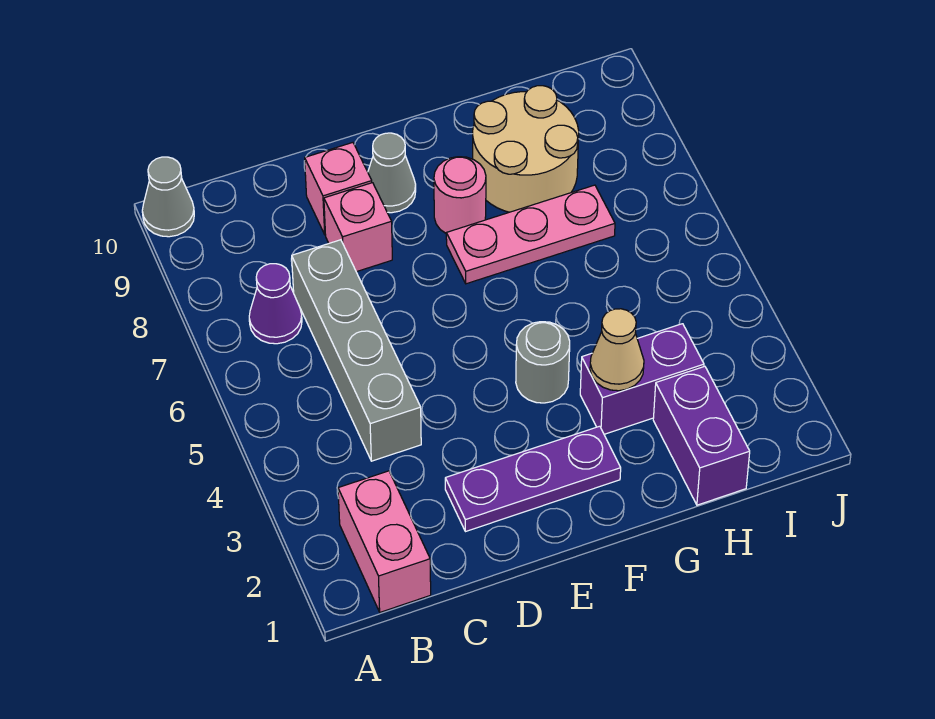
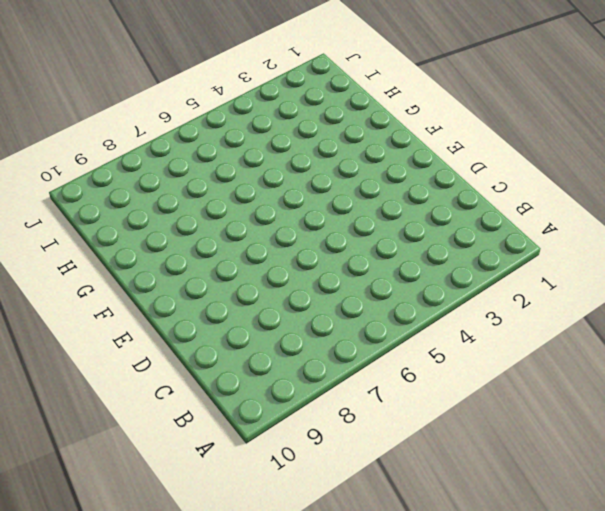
none -> grey 1x1 cone [142,157,194,237]
none -> pink 1x2 brick [338,471,431,612]
none -> purple 1x1 cone [249,264,302,344]

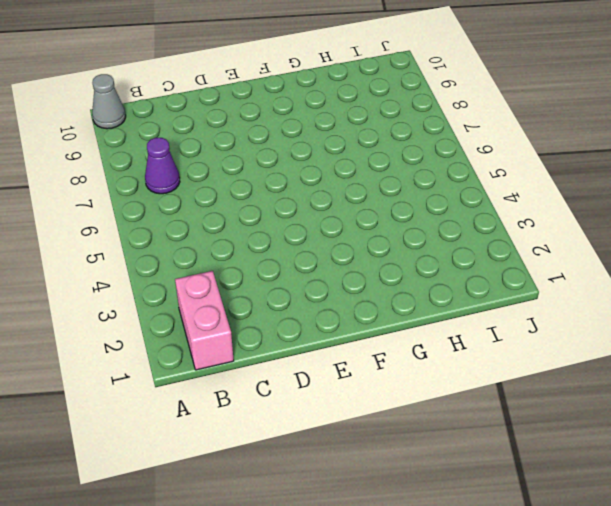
none -> grey 1x4 brick [291,240,421,461]
none -> purple 1x3 plate [445,426,621,532]
none -> pink 1x1 brick [324,183,392,272]

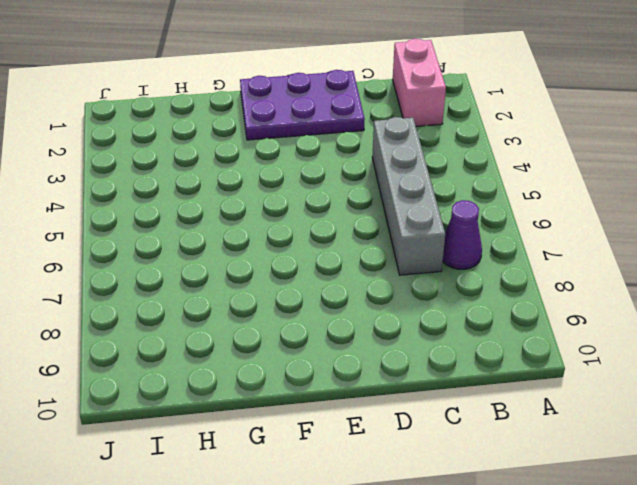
purple 2x3 plate [240,70,365,140] -> purple 1x3 plate [445,426,621,532]
none -> grey 1x1 cone [142,157,194,237]
none -> pink 1x1 brick [324,183,392,272]
none -> pink 1x1 brick [305,143,372,234]

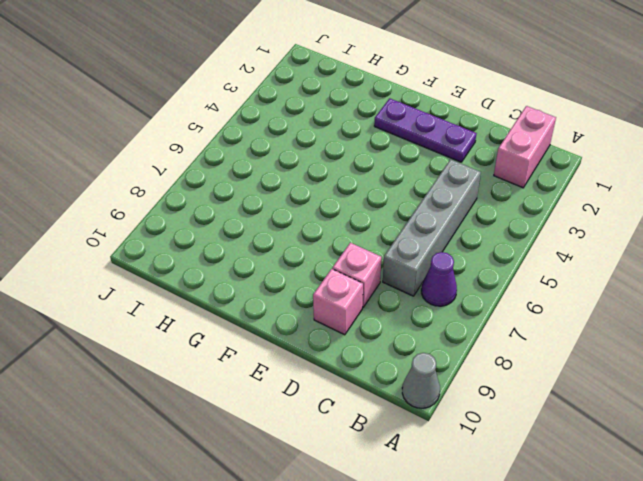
none -> grey 1x1 cone [368,133,416,213]
none -> grey 1x1 round brick [516,322,570,403]
none -> pink 1x3 plate [446,185,615,284]

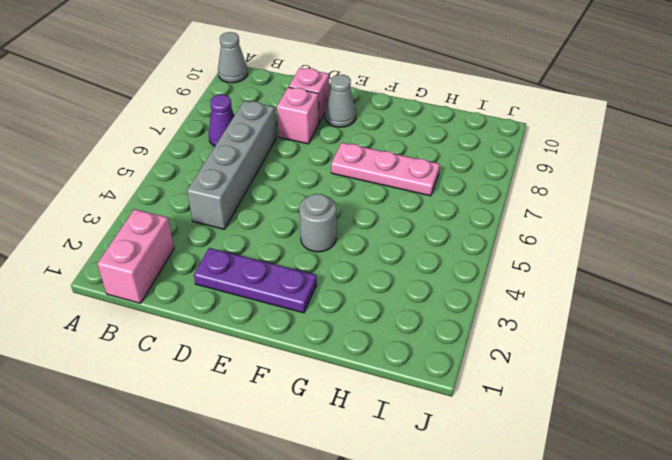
none -> pink 1x1 round brick [434,157,486,233]
none -> purple 1x2 brick [580,324,704,434]
none -> tan 2x2 round brick [473,86,579,212]

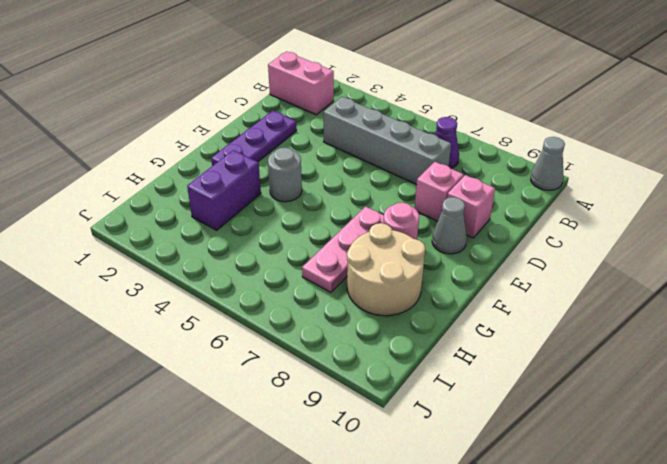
none -> purple 1x2 brick [653,366,750,505]
none -> tan 1x1 cone [590,309,644,391]

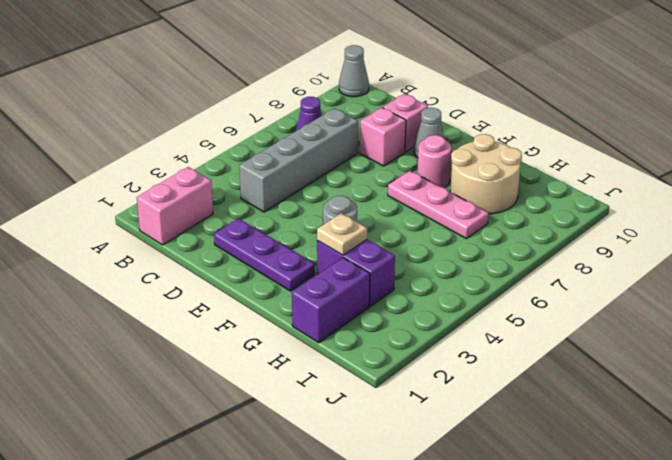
tan 1x1 plate [317,213,367,255] -> tan 1x1 cone [590,309,644,391]

